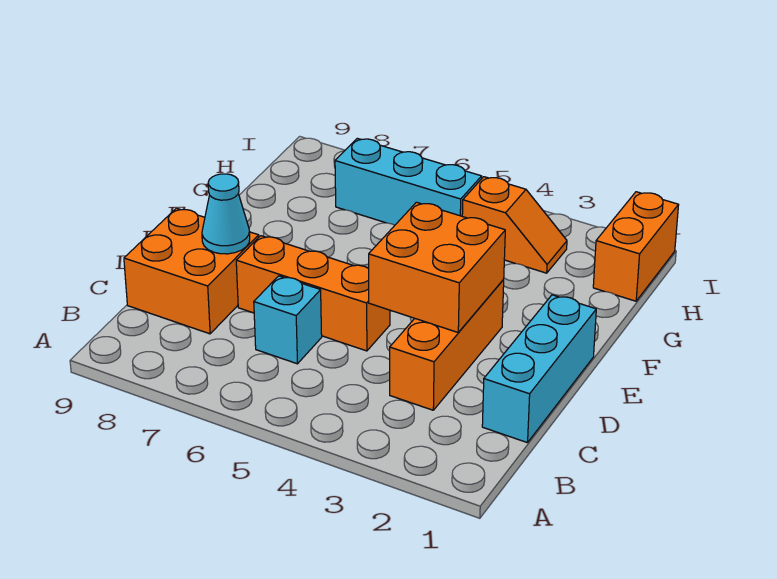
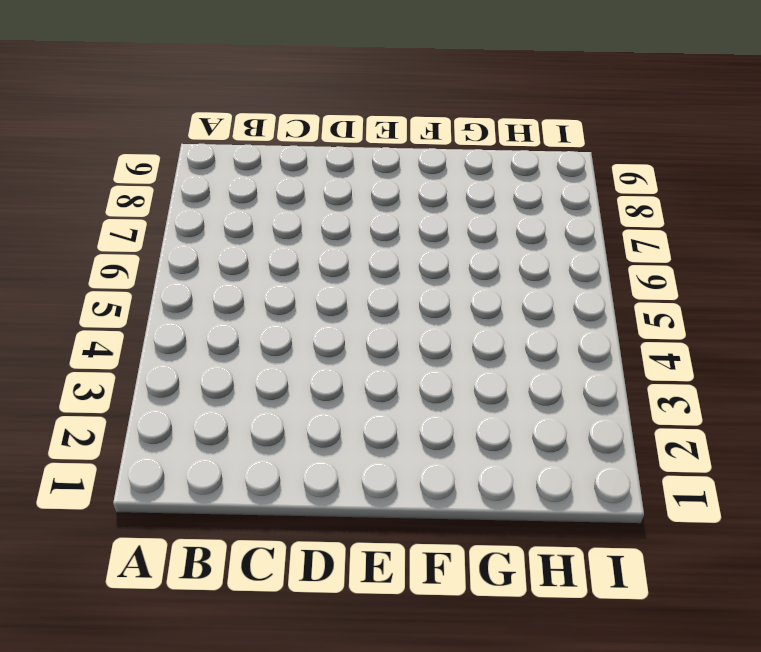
none -> cyan 1x3 brick [482,295,596,443]
none -> orange 1x3 brick [390,280,504,410]

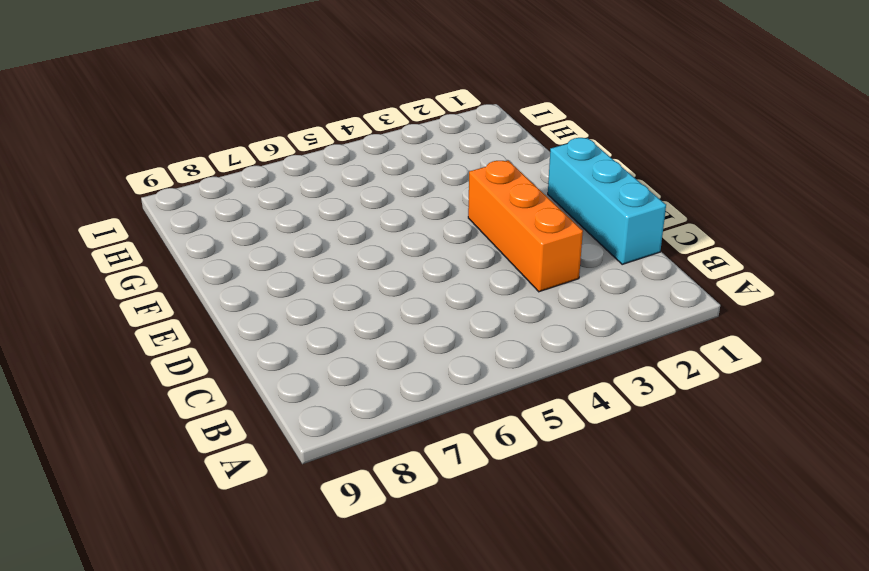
none -> cyan 1x1 brick [254,276,322,364]
none -> orange 2x2 brick [124,208,259,334]

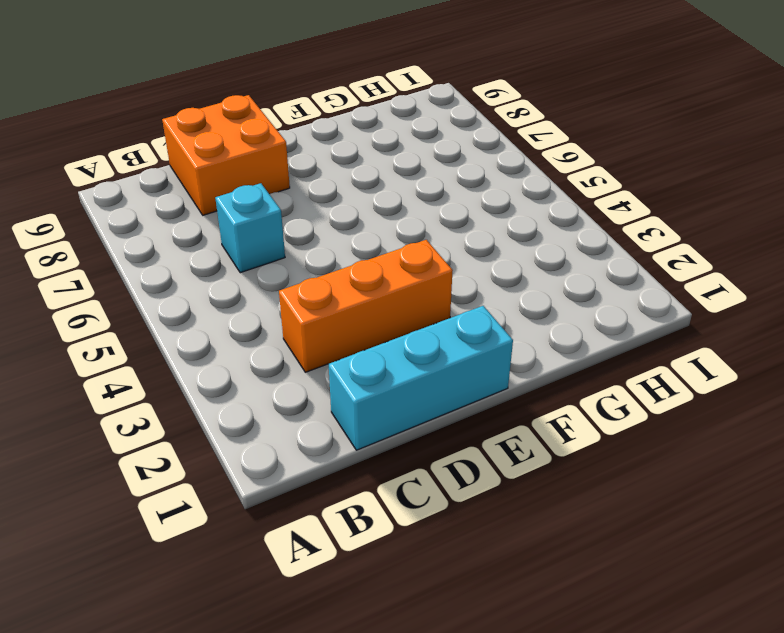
none -> orange 1x3 brick [236,236,390,351]
none -> orange 1x2 brick [593,192,679,301]

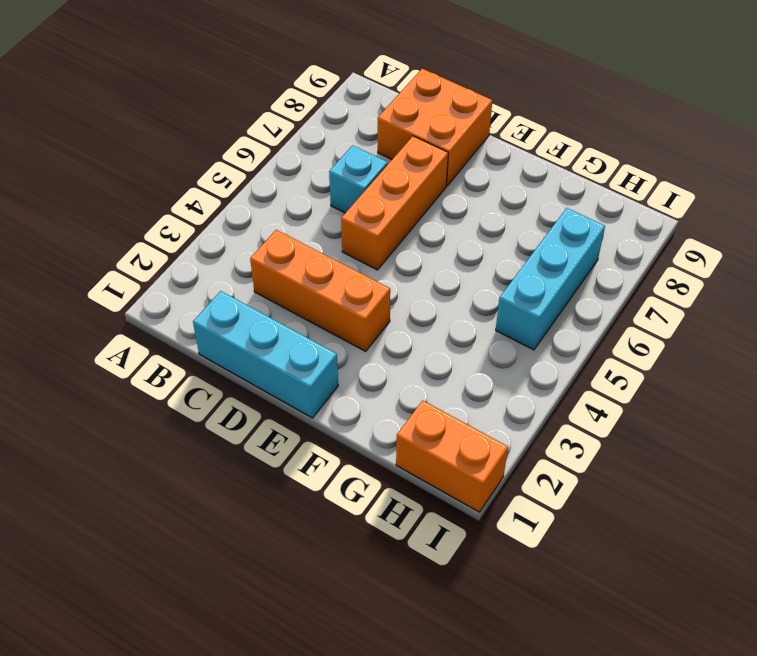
none -> orange 1x2 slope [462,177,567,273]
none -> orange 2x2 brick [369,202,505,332]

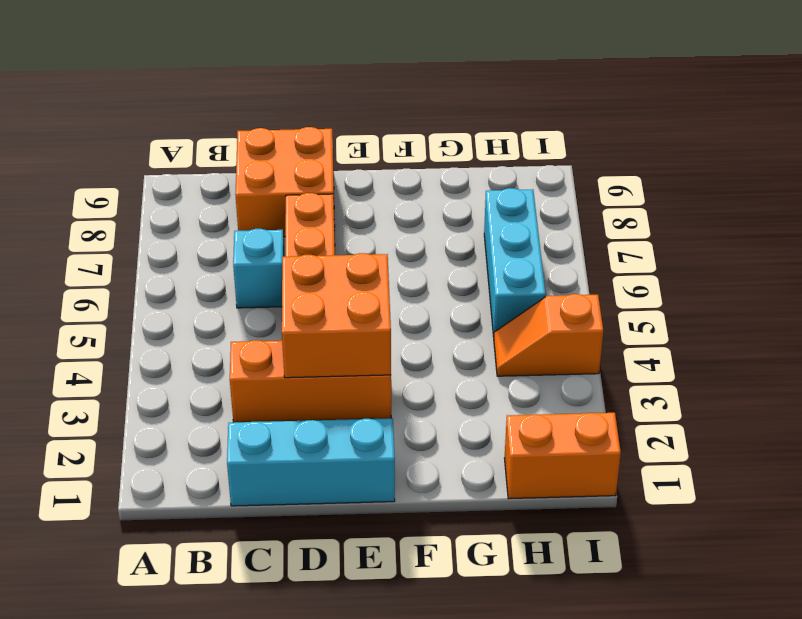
orange 1x2 slope [494,294,603,376] -> orange 1x2 slope turned to [462,177,567,273]
none -> cyan 1x1 cone [202,174,250,254]

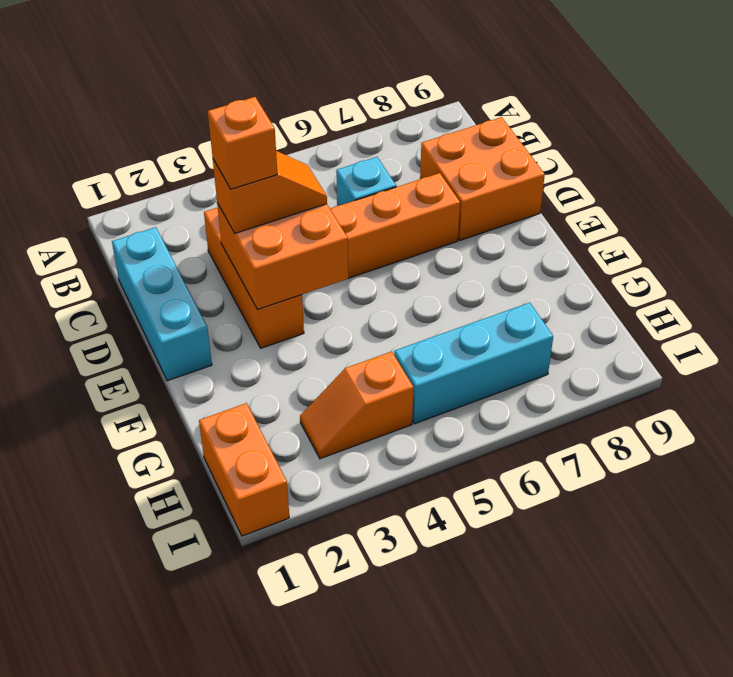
orange 1x2 slope [213,151,327,233] -> none
orange 1x1 brick [208,97,277,189] -> none
none -> cyan 1x1 cone [202,174,250,254]

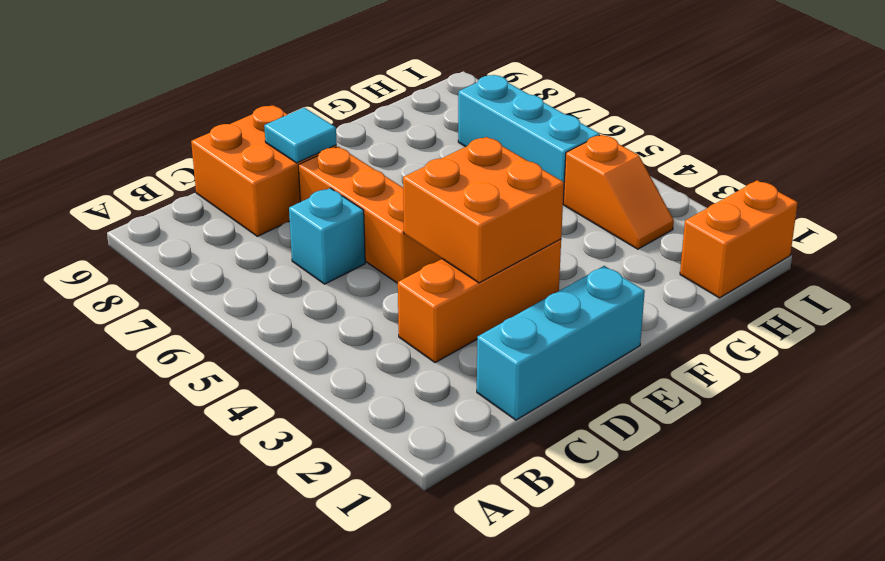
cyan 1x1 tile [264,108,337,163] -> cyan 1x1 cone [202,174,250,254]

